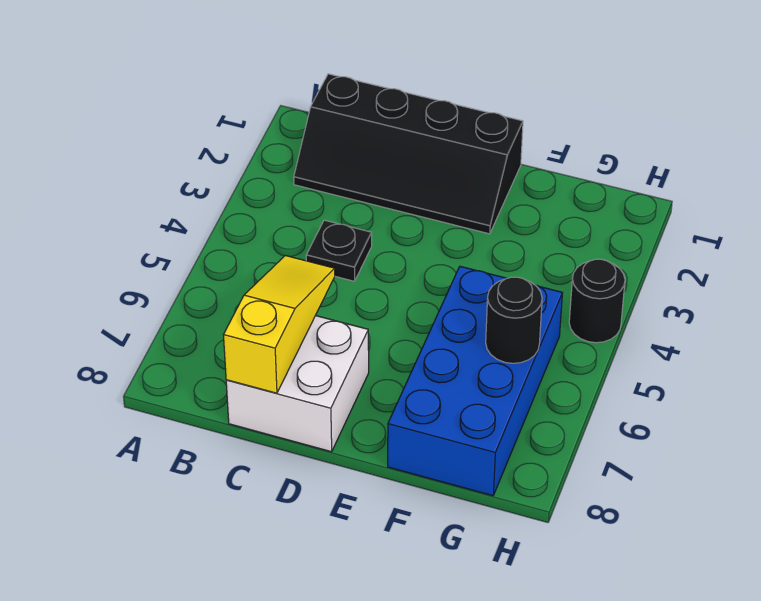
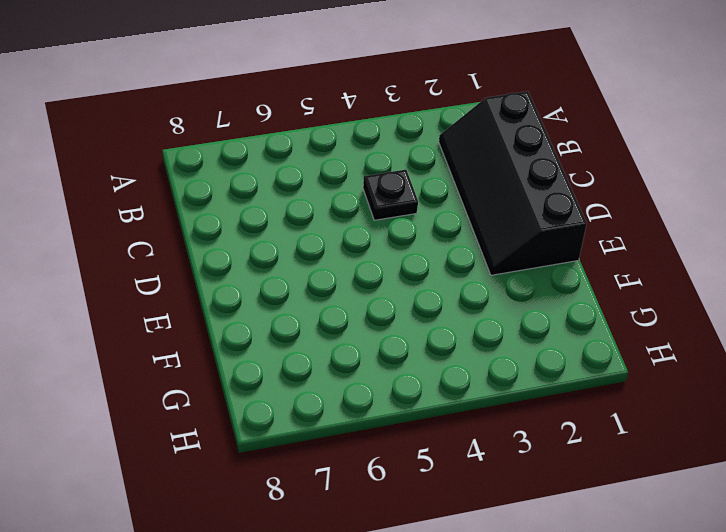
none -> white 2x2 brick [226,316,369,452]
none -> blue 2x4 brick [388,266,562,496]

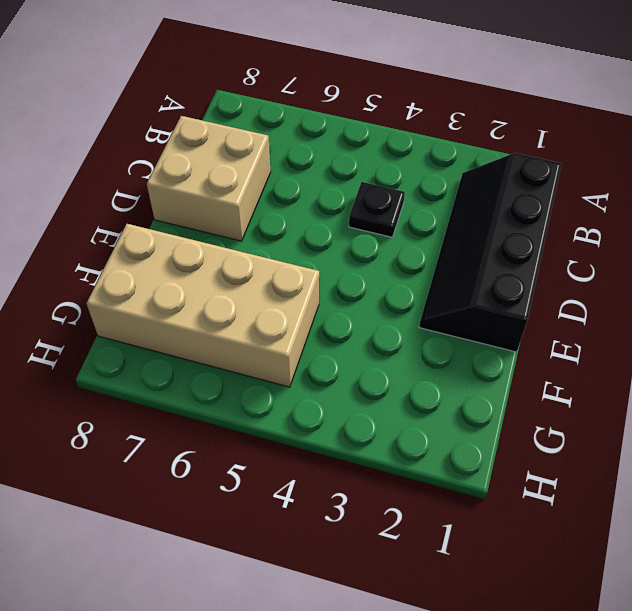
tan 2x2 brick [147,116,271,241] -> white 2x2 brick [226,316,369,452]
tan 2x4 brick [86,224,319,387] -> blue 2x4 brick [388,266,562,496]
none -> black 1x1 round brick [569,259,625,343]
none -> yellow 1x3 slope [224,256,335,393]

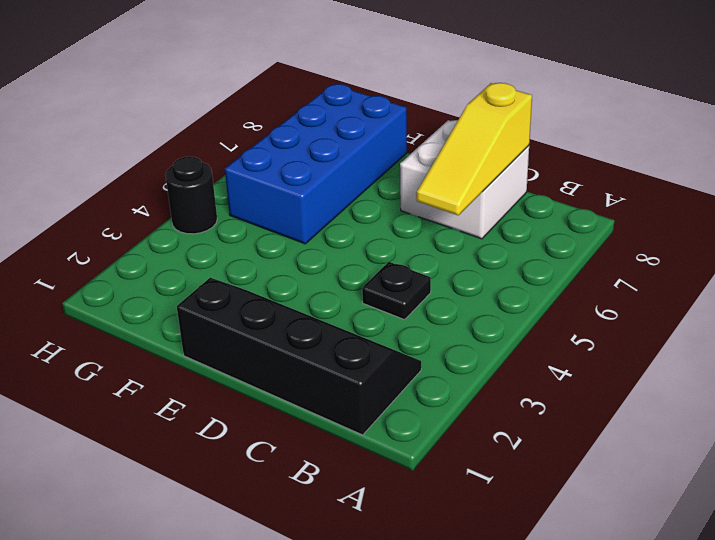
none -> black 1x1 round brick [486,277,542,363]

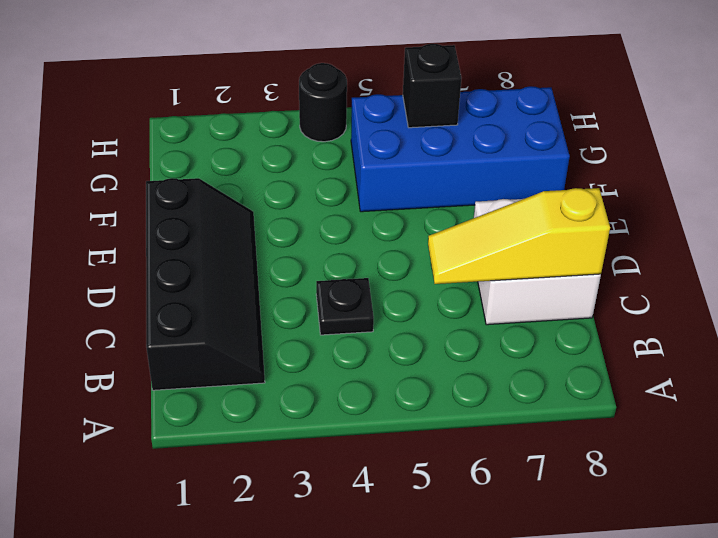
black 1x1 brick [403,44,461,128] -> black 1x1 round brick [486,277,542,363]

